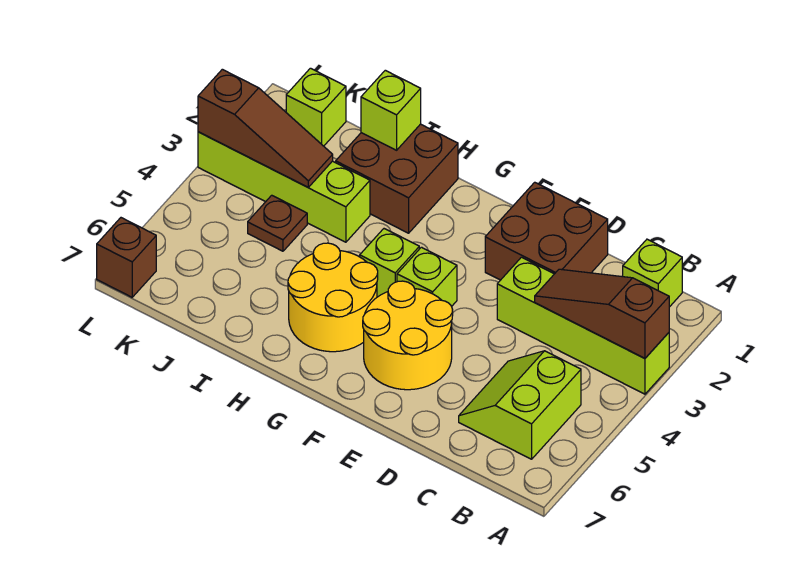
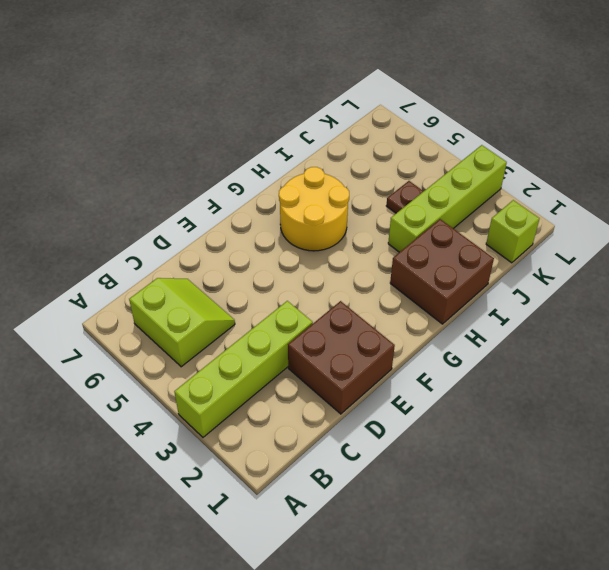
none -> lime 1x1 brick [623,239,682,307]
none -> yellow 2x2 round brick [363,281,453,390]
none -> lime 1x1 brick [397,247,457,306]

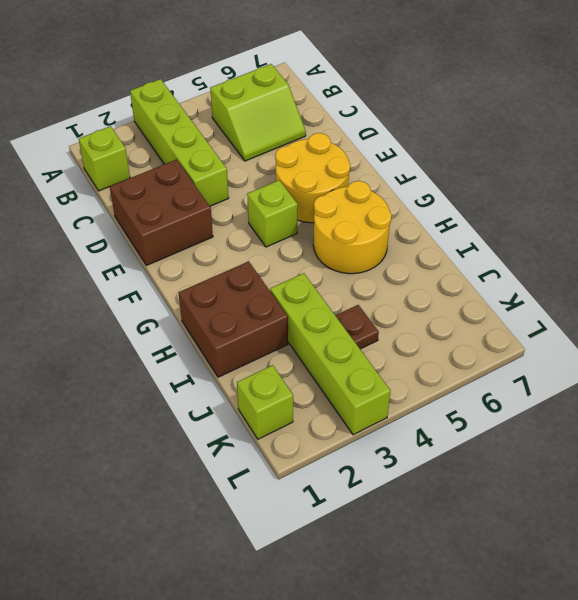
none -> lime 1x1 brick [360,229,419,297]
none -> brown 1x1 brick [97,218,156,297]
none -> brown 1x3 slope [535,269,669,358]

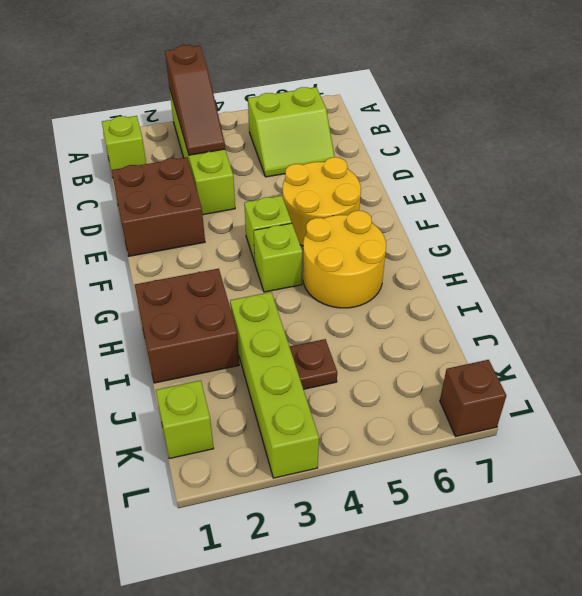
none -> lime 1x1 brick [361,70,421,150]
none -> brown 1x3 slope [198,69,333,187]

